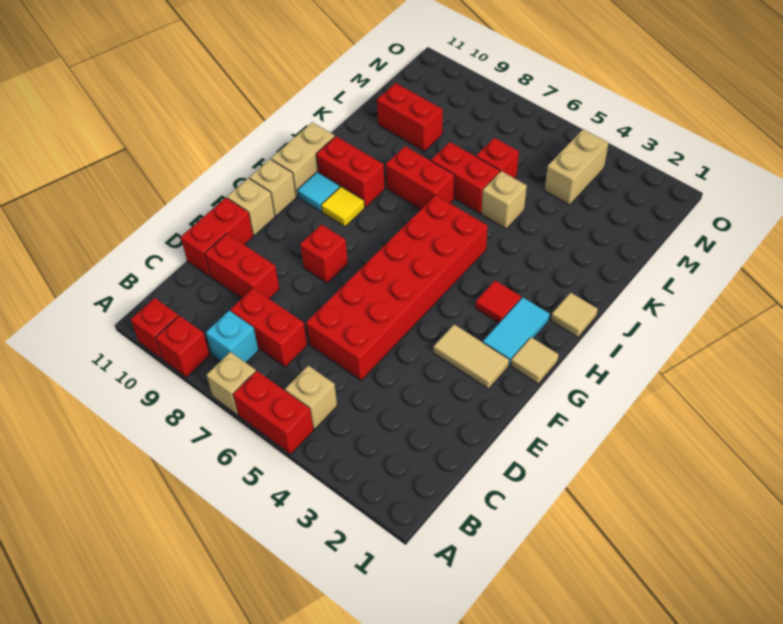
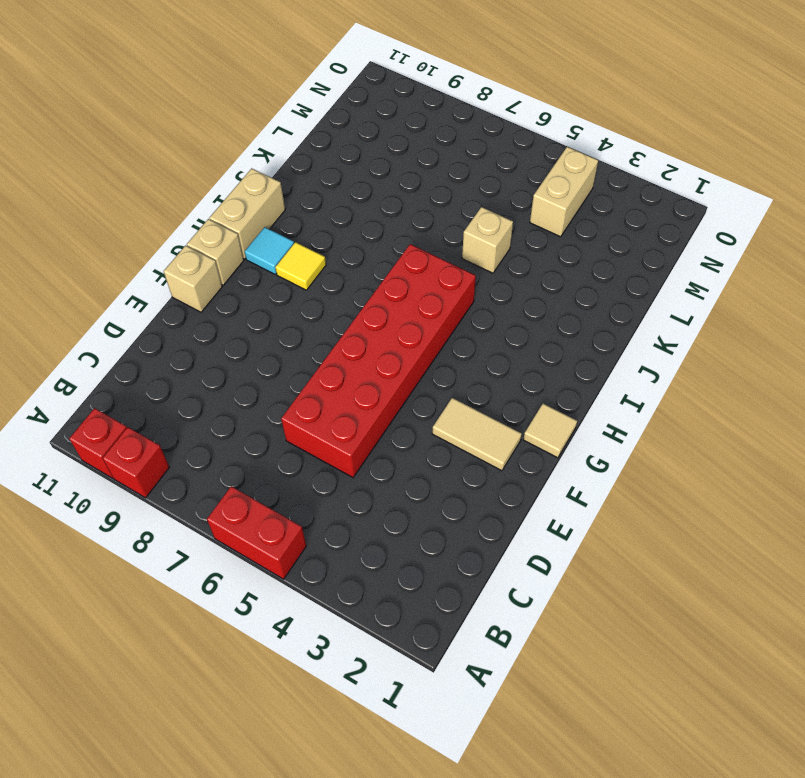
none -> tan 1x1 brick [207,352,256,415]
none -> tan 1x1 brick [285,366,337,429]
none -> cyan 1x1 brick [206,311,259,363]

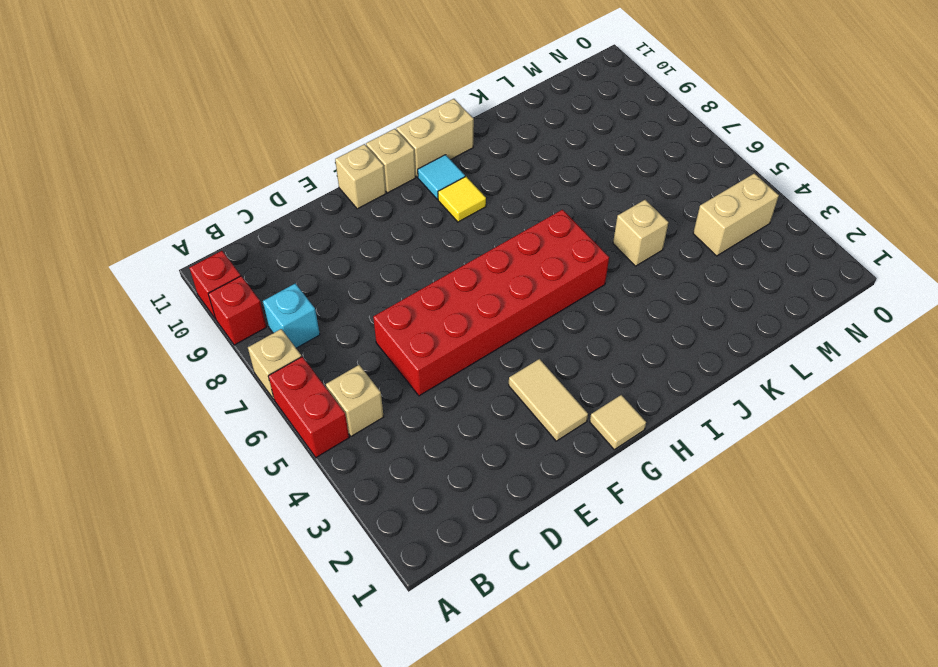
none -> red 1x2 brick [230,288,307,367]
none -> red 1x2 brick [205,234,279,299]
none -> red 1x2 brick [181,198,253,276]

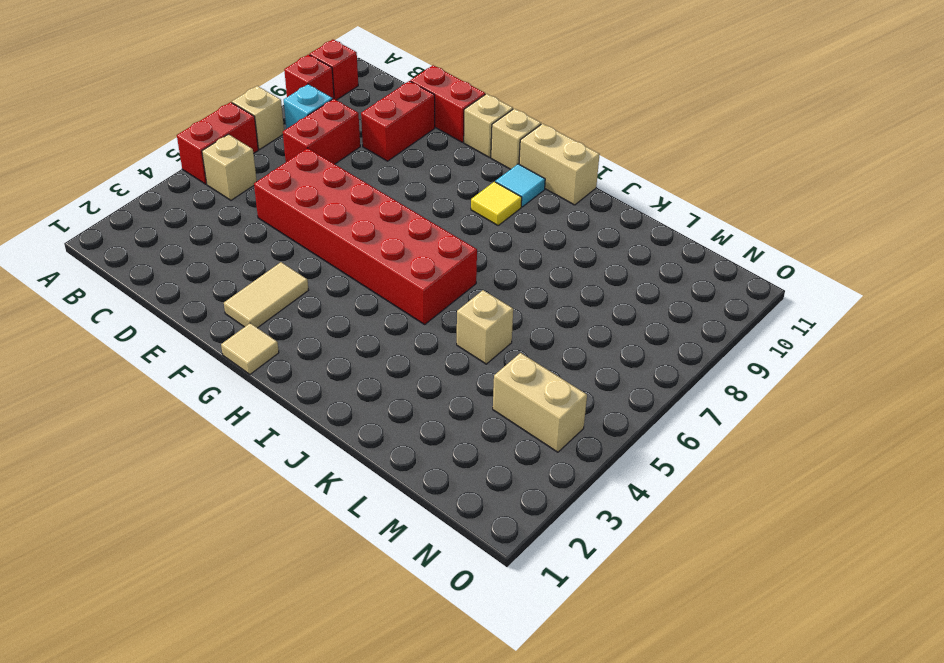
none -> red 1x1 brick [300,224,348,283]
none -> cyan 1x2 tile [483,298,550,365]
none -> red 1x1 tile [475,281,521,323]

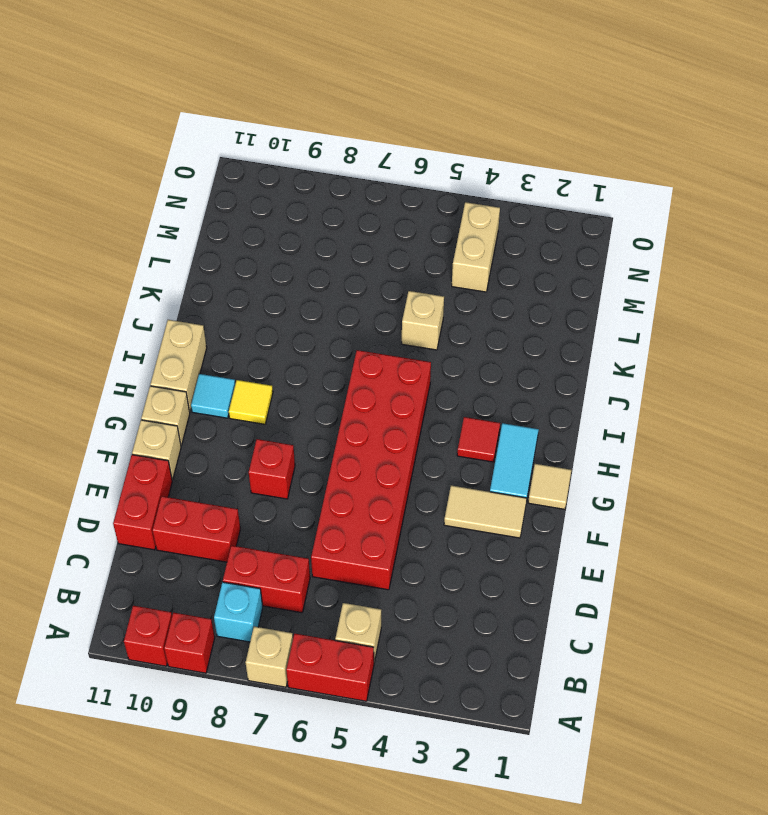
none -> tan 1x1 tile [551,293,598,337]
none -> red 1x2 brick [316,136,385,207]
none -> red 1x2 brick [386,146,454,209]

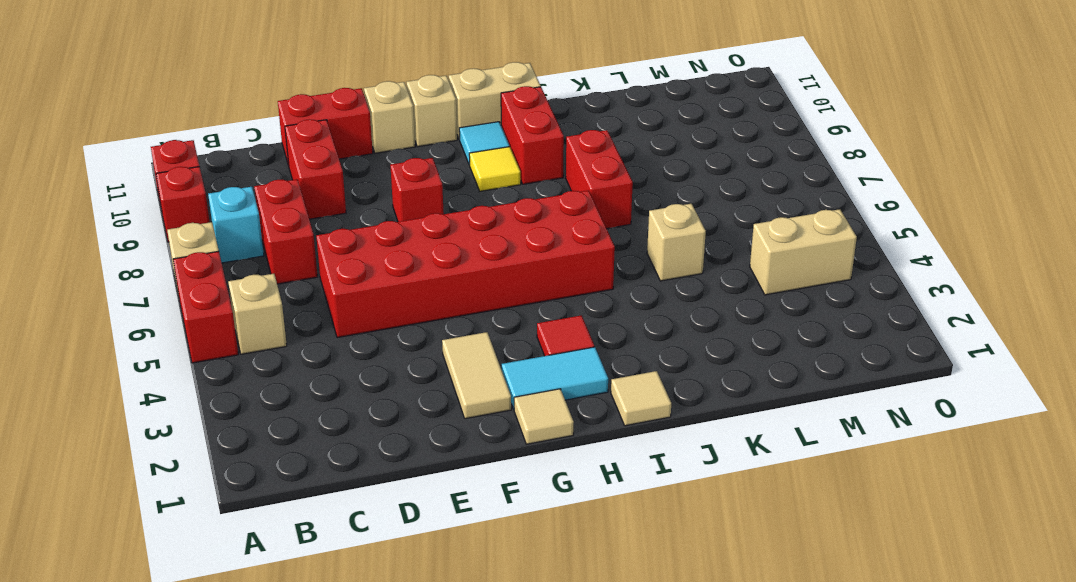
none -> red 1x2 brick [431,142,500,213]
none -> red 1x1 brick [476,138,519,178]
none -> red 1x2 brick [377,83,443,152]

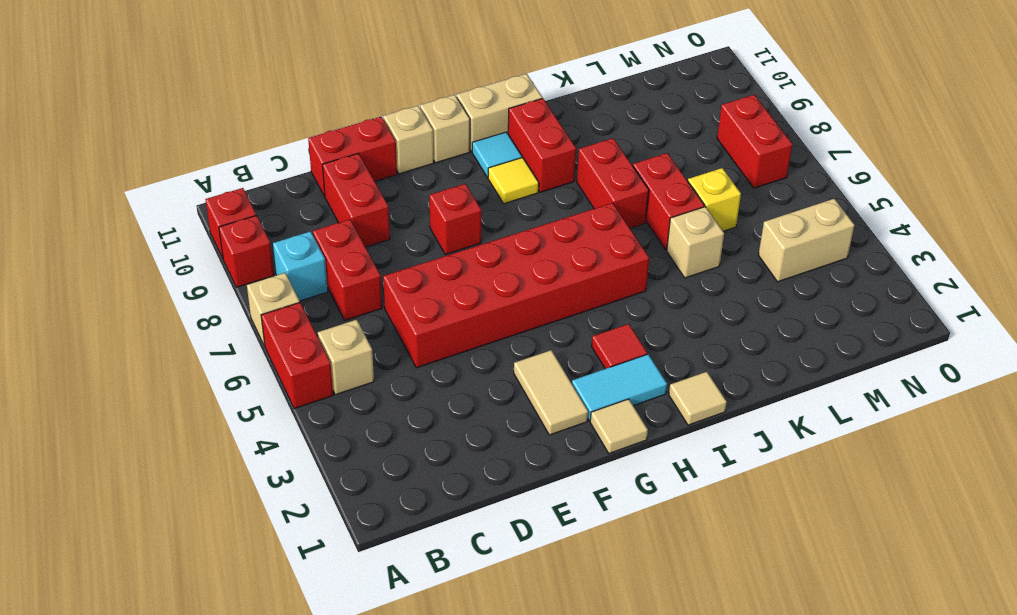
yellow 1x1 brick [688,168,741,231] -> red 1x1 brick [476,138,519,178]
red 1x2 brick [717,95,792,188] -> red 1x2 brick moved to [377,83,443,152]

